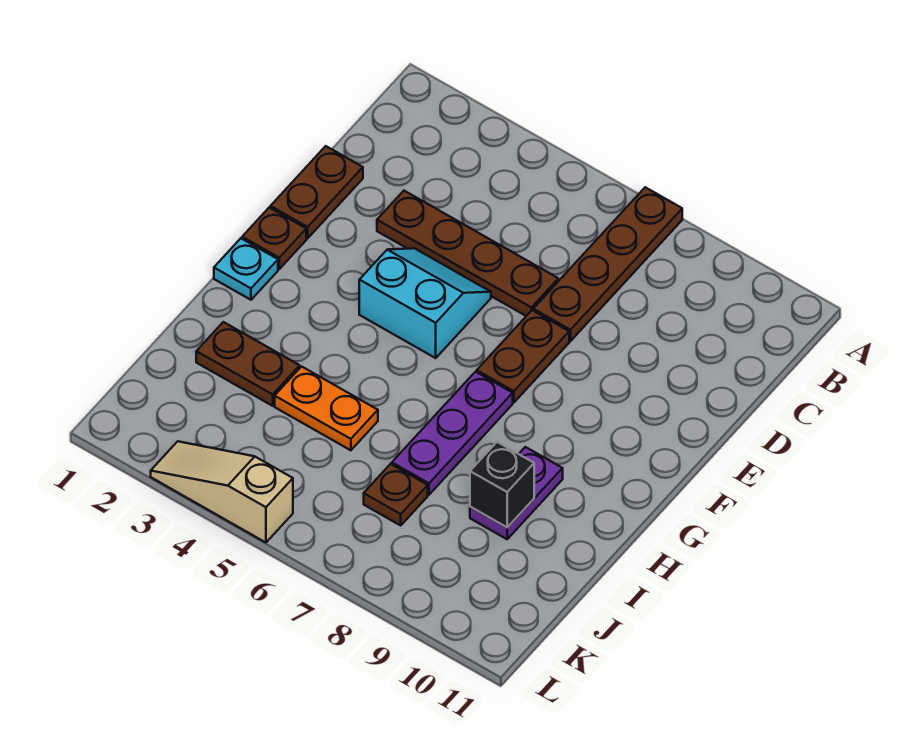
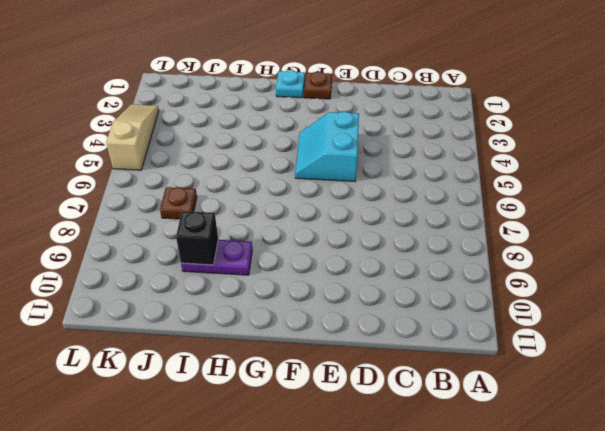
cyan 2x2 slope [295,112,359,181] -> cyan 2x2 slope turned to [359,248,491,358]
none -> brown 1x4 plate [533,187,682,341]
none -> brown 1x2 plate [270,146,363,238]
none -> brown 1x4 plate [377,191,558,316]

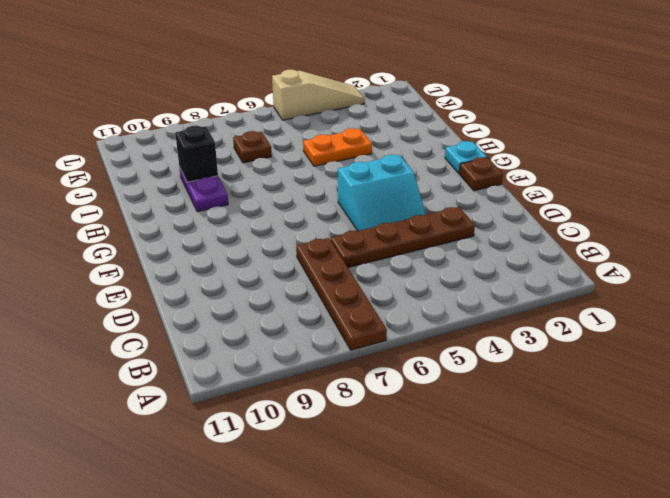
none -> brown 1x2 plate [270,146,363,238]
none -> brown 1x2 plate [477,310,569,403]
none -> purple 1x3 plate [392,372,513,495]

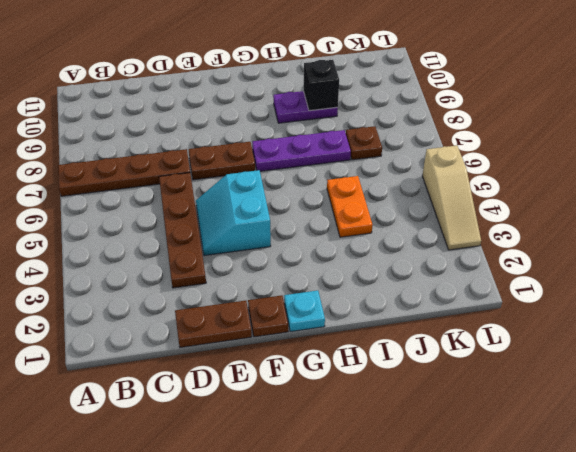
none -> brown 1x2 plate [196,322,300,406]

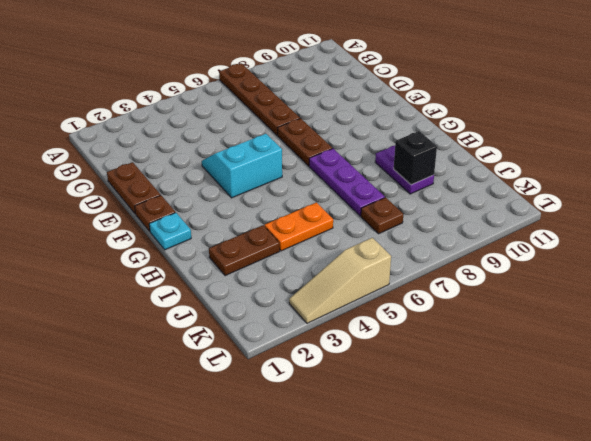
none -> brown 1x4 plate [377,191,558,316]

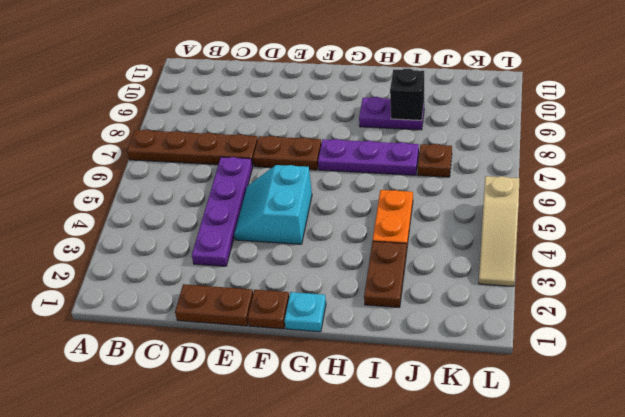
purple 1x4 plate [192,157,253,266] -> brown 1x4 plate [377,191,558,316]

